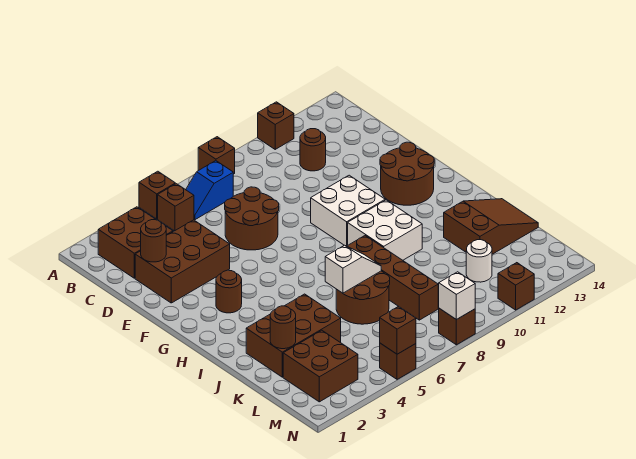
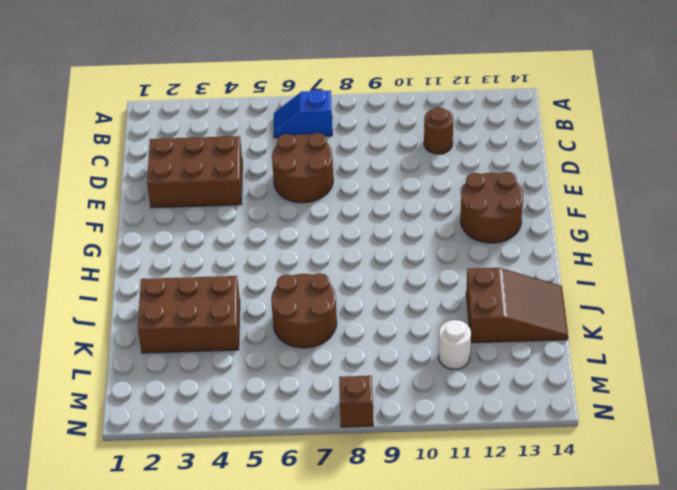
none -> brown 1x1 brick [139,171,175,219]
none -> brown 1x1 brick [198,137,235,174]
none -> brown 1x1 brick [258,102,294,149]

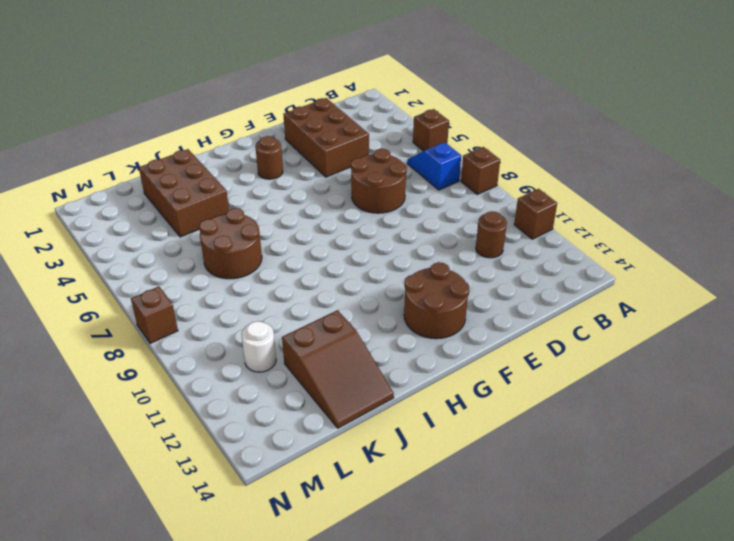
none -> brown 2x2 brick [98,207,173,278]
none -> brown 1x1 brick [158,184,194,231]
none -> white 2x2 brick [311,175,385,246]

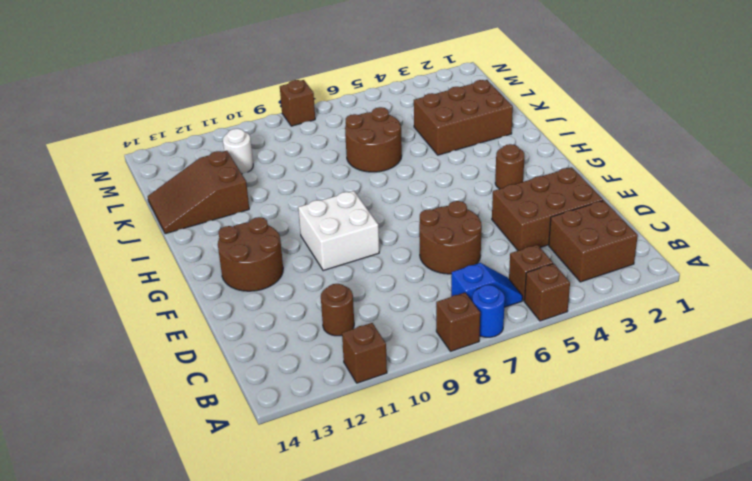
blue 1x1 round brick [472,285,505,337] -> none
none -> white 2x2 brick [348,200,422,260]
none -> brown 1x4 brick [347,236,438,320]
none -> brown 2x2 brick [283,330,358,402]

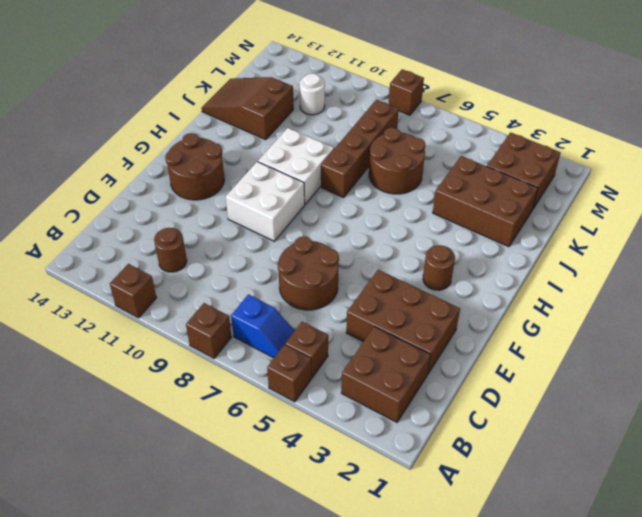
none -> brown 1x1 brick [380,343,416,379]
none -> brown 1x1 brick [498,263,534,310]
none -> brown 1x1 round brick [141,220,166,262]

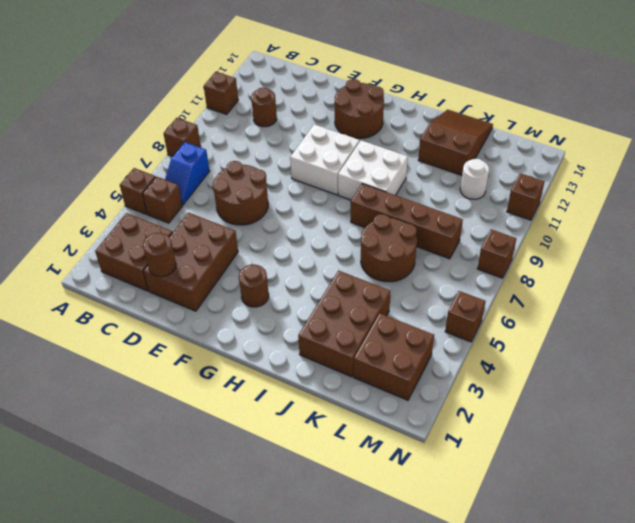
none -> white 1x2 slope [325,245,381,293]
none -> brown 1x1 round brick [270,306,296,349]
none -> brown 1x1 brick [380,307,416,354]

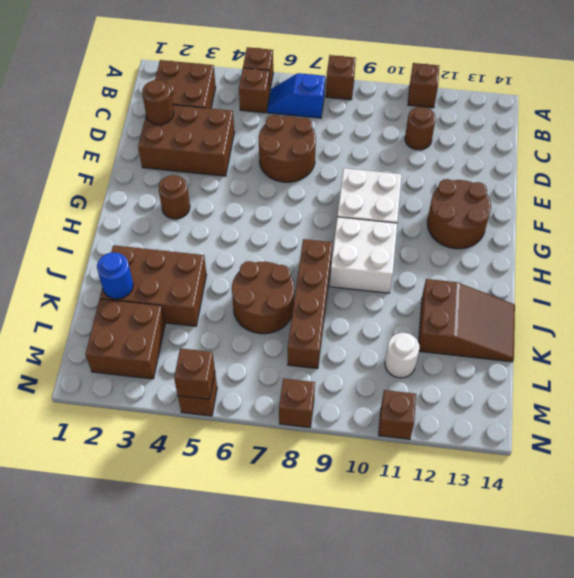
blue 1x1 round brick [97,253,133,299] -> brown 1x1 round brick [270,306,296,349]
none -> white 1x2 slope [325,245,381,293]
none -> white 1x1 brick [438,272,475,320]

